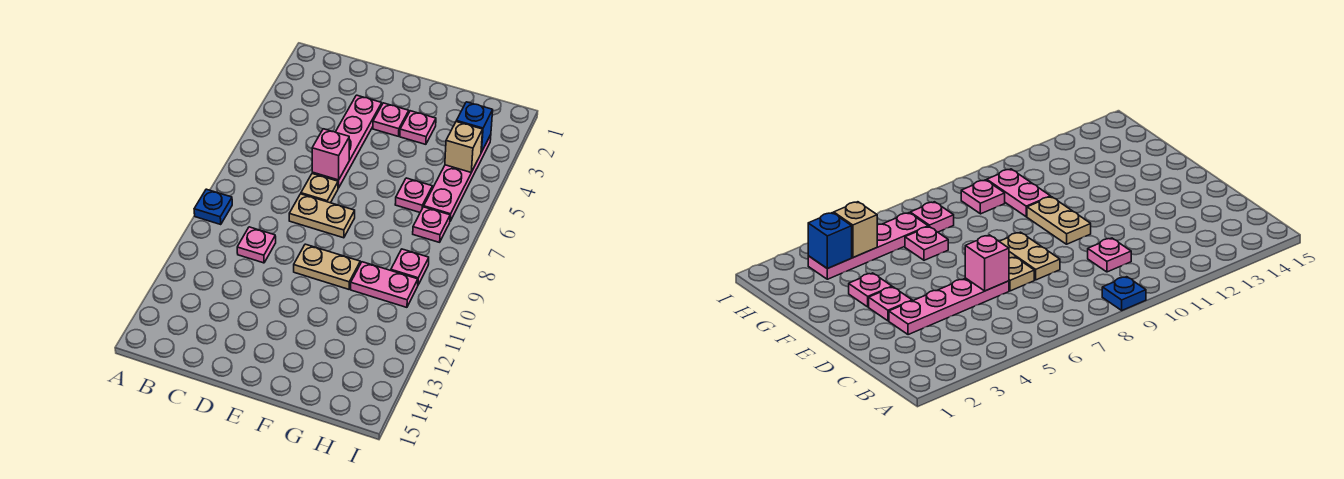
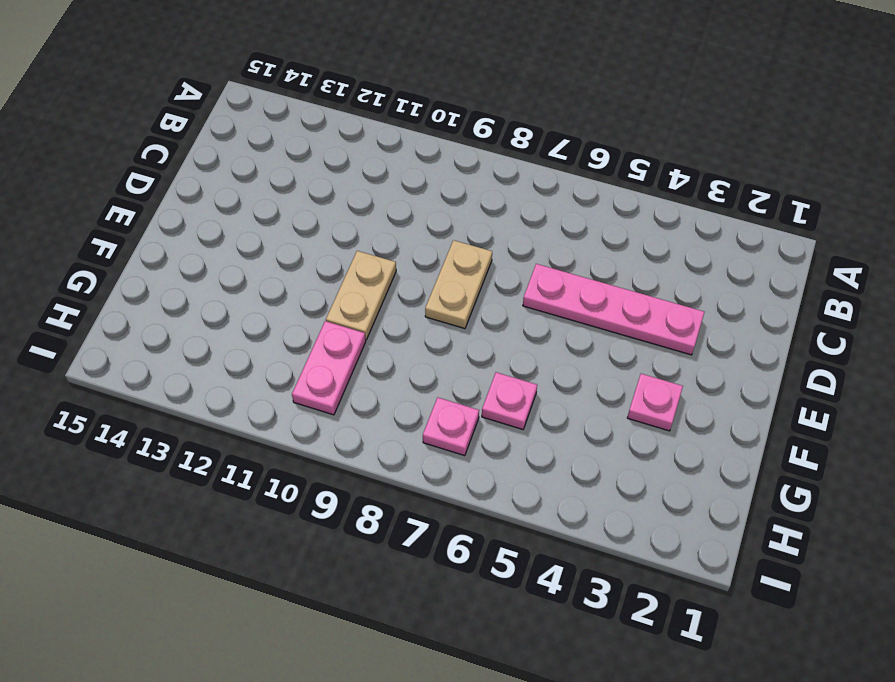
none -> blue 1x1 plate [194,189,232,224]
none -> pink 1x1 plate [237,227,276,263]
none -> tan 1x1 plate [301,174,338,203]

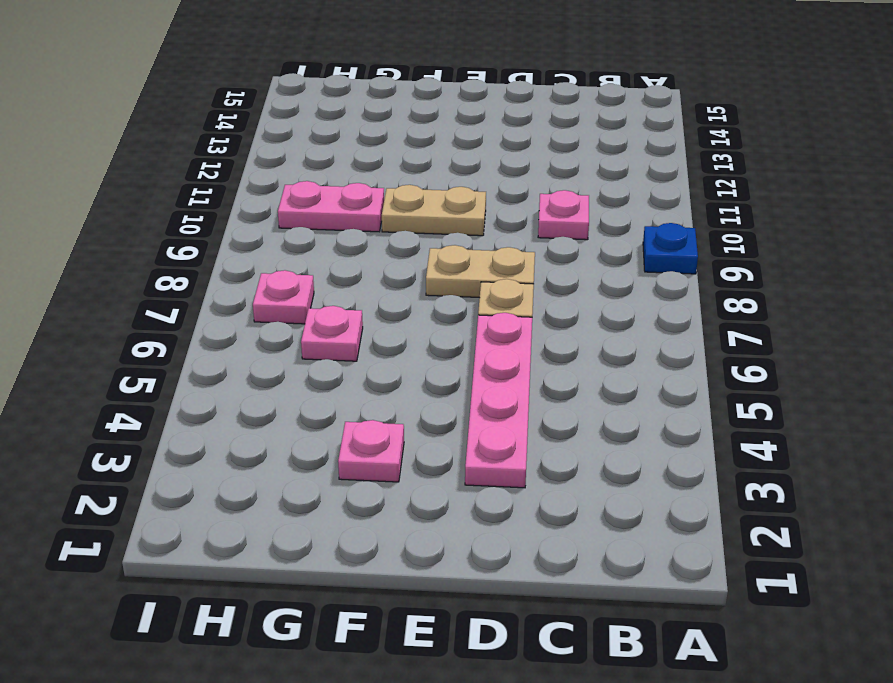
none -> pink 1x1 plate [373,103,409,136]
none -> pink 1x4 plate [424,135,491,221]
none -> pink 1x1 plate [391,249,429,285]

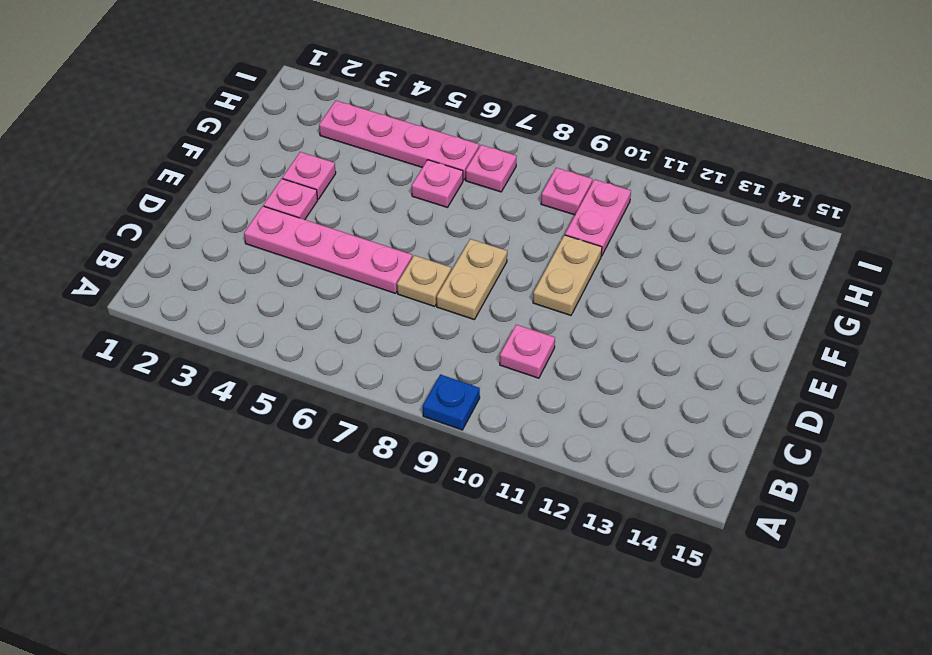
none -> pink 1x1 brick [312,129,349,180]
none -> blue 1x1 brick [456,102,493,152]
none -> tan 1x1 brick [445,122,483,172]

